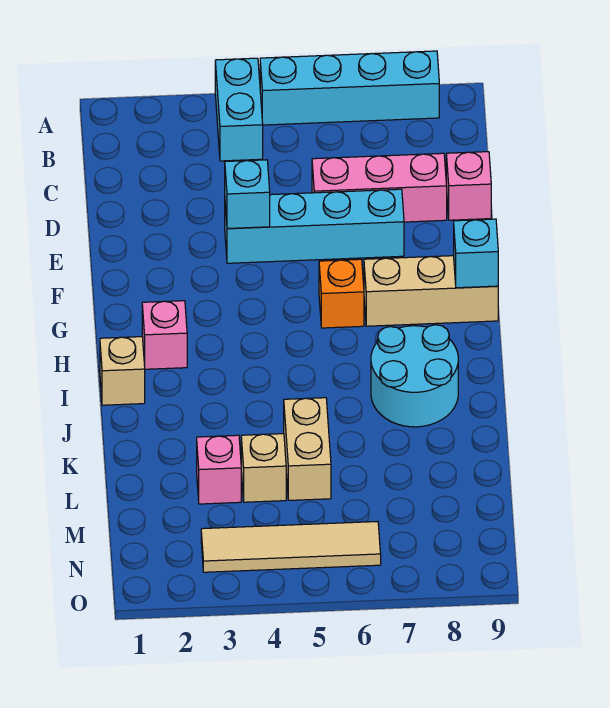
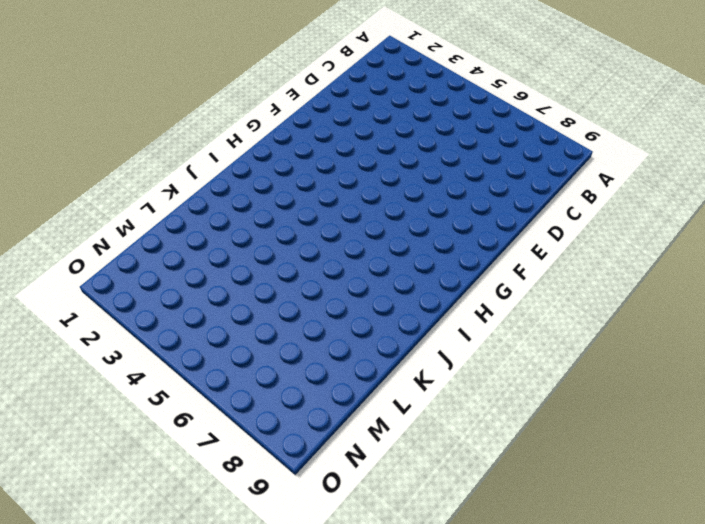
none -> cyan 1x2 brick [215,58,263,161]
none -> cyan 1x4 brick [260,51,439,125]
none -> pink 1x3 brick [312,153,447,222]

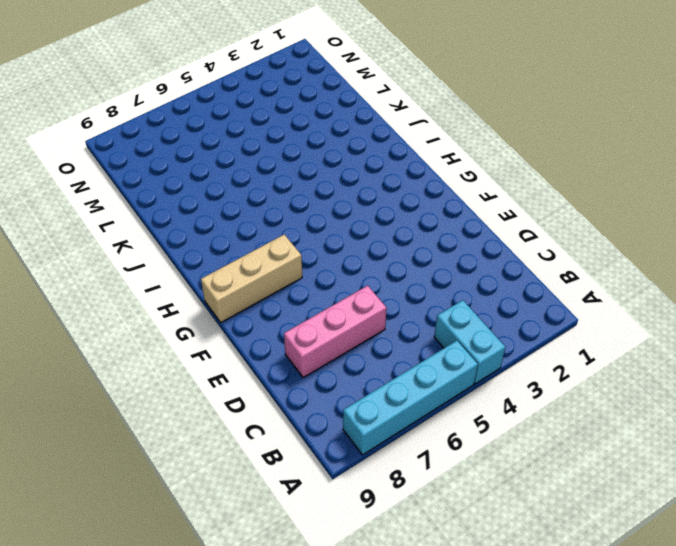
none -> pink 1x1 brick [446,152,491,220]
none -> cyan 1x4 brick [225,189,404,263]
none -> orange 1x1 brick [319,259,364,328]

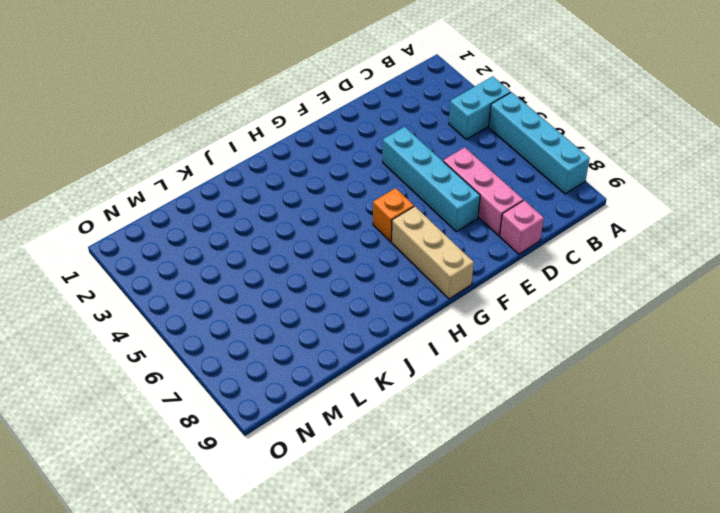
none -> pink 1x1 brick [142,301,187,369]
none -> tan 1x1 brick [100,337,145,405]
none -> cyan 2x2 round brick [371,325,458,427]

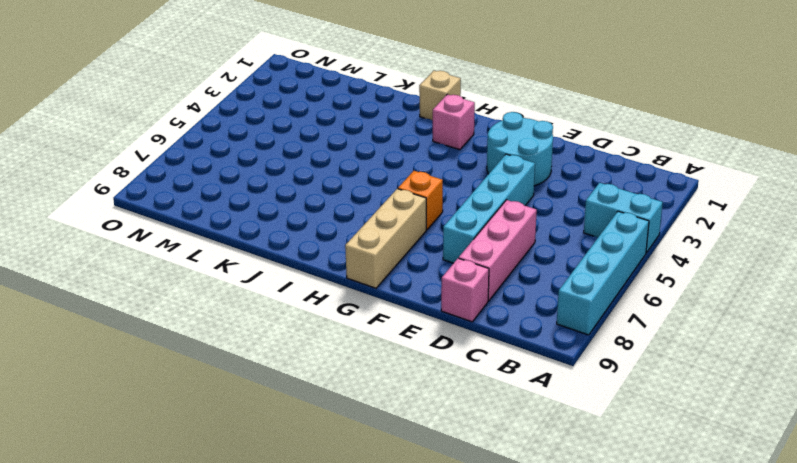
cyan 2x2 round brick [487,112,553,186] -> cyan 2x2 round brick moved to [371,325,458,427]
none -> tan 1x2 brick [284,398,331,500]
none -> pink 1x1 brick [197,435,241,504]
none -> tan 1x1 brick [241,434,286,502]

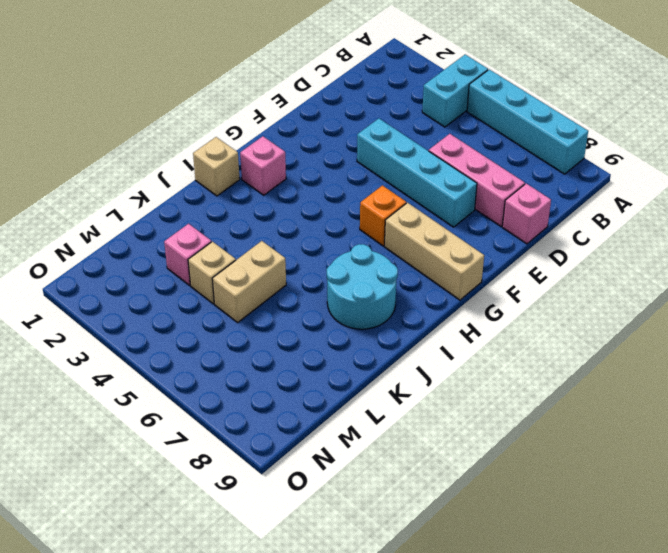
none -> tan 1x4 tile [201,522,381,572]
none -> cyan 1x1 brick [225,160,270,229]
none -> cyan 1x1 brick [454,219,498,288]

